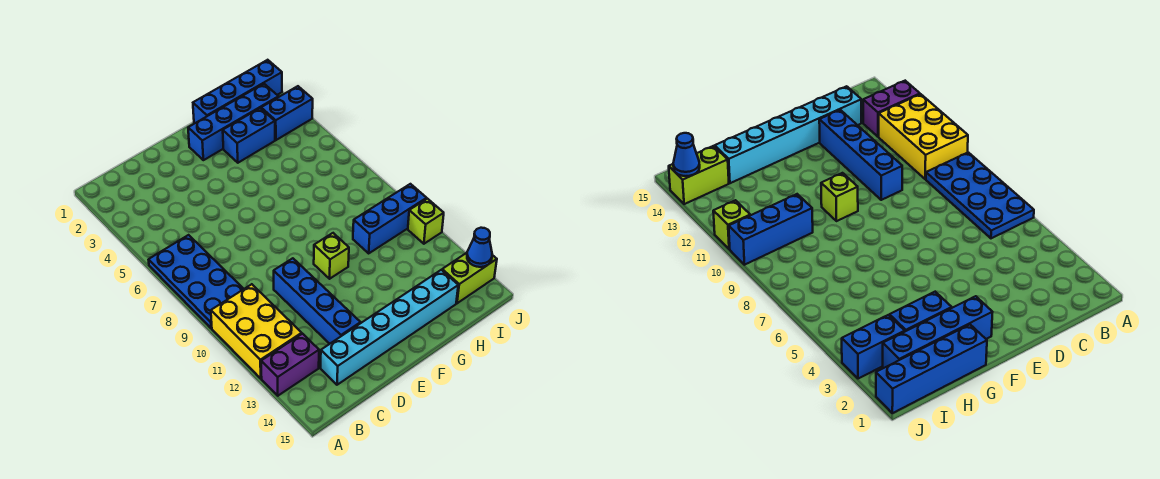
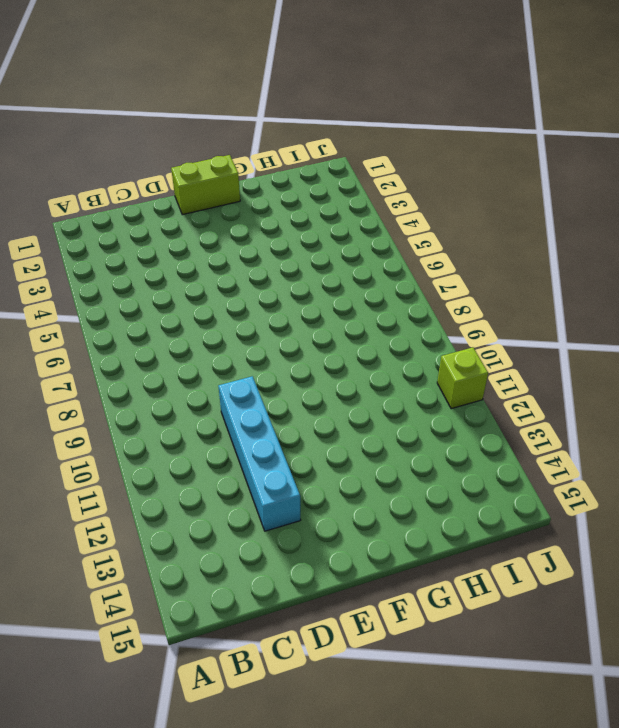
cyan 1x4 brick [218,376,301,531] -> blue 1x4 brick [274,258,361,344]
lime 1x2 brick [171,155,240,215] -> lime 1x2 brick moved to [442,253,497,303]
none -> blue 2x4 plate [149,235,243,328]
none -> yellow 2x3 brick [211,284,302,378]
none -> purple 1x2 brick [261,334,319,396]

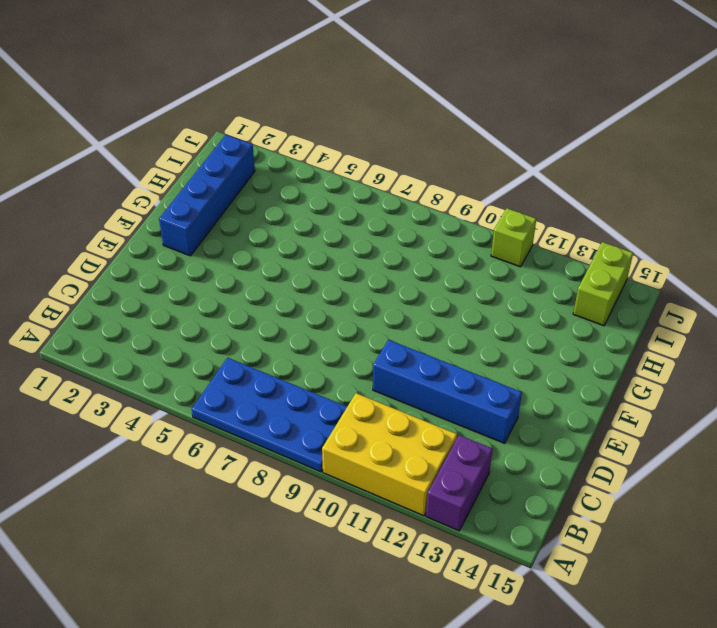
none -> cyan 1x6 brick [321,270,458,385]
none -> lime 1x1 brick [314,233,349,279]
none -> blue 1x4 brick [193,60,282,123]

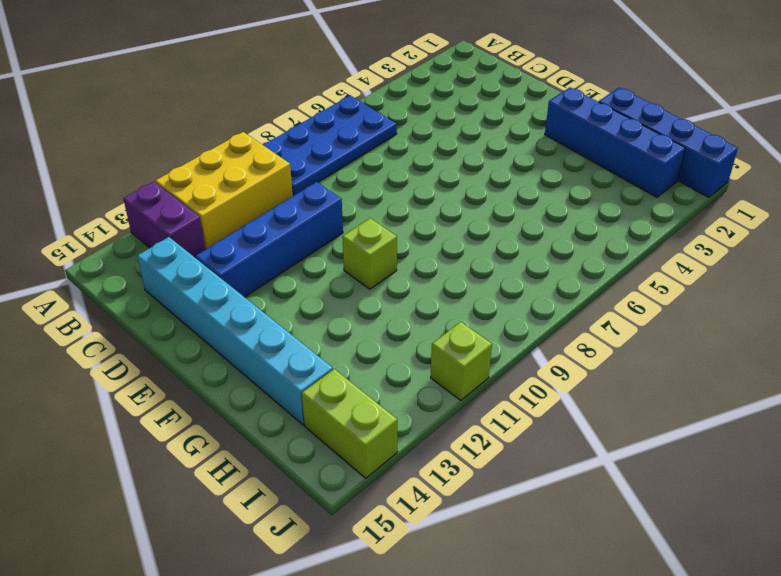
none -> blue 1x2 brick [223,108,275,163]
none -> blue 1x3 brick [353,184,427,253]
none -> blue 1x2 brick [261,86,313,140]

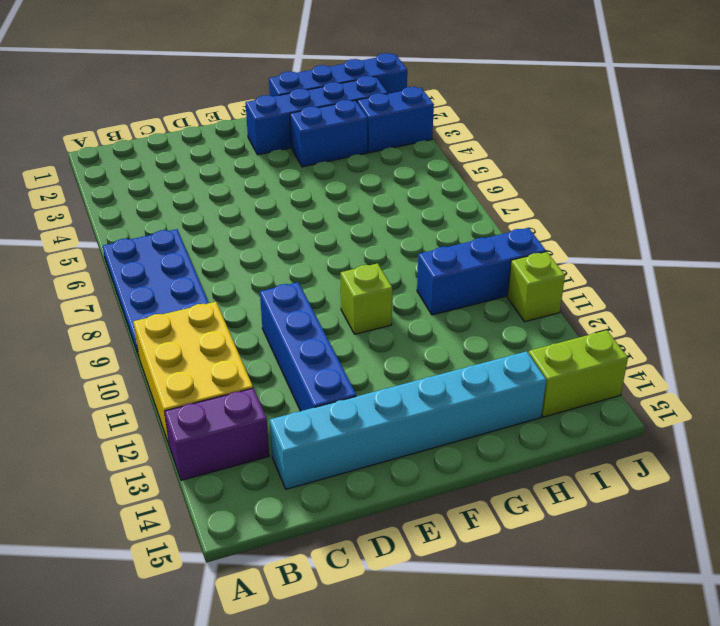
none -> blue 1x1 cone [467,228,492,267]

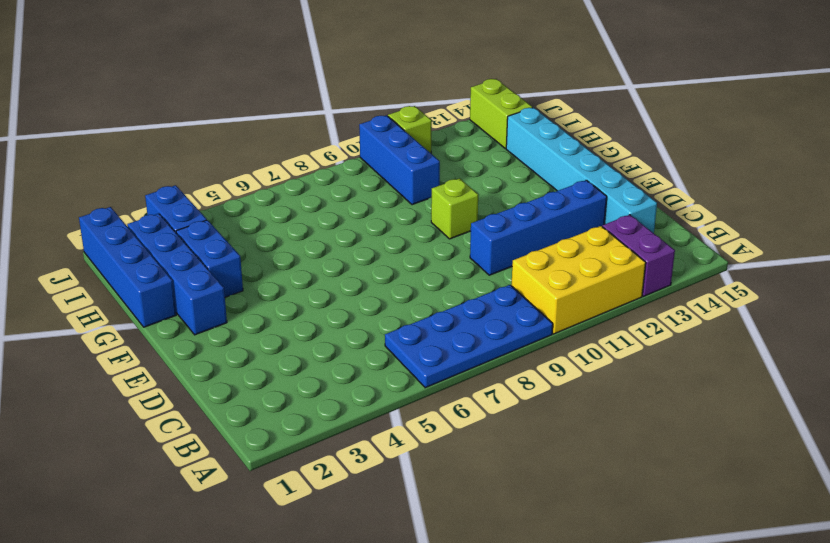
none -> blue 1x1 cone [467,228,492,267]

